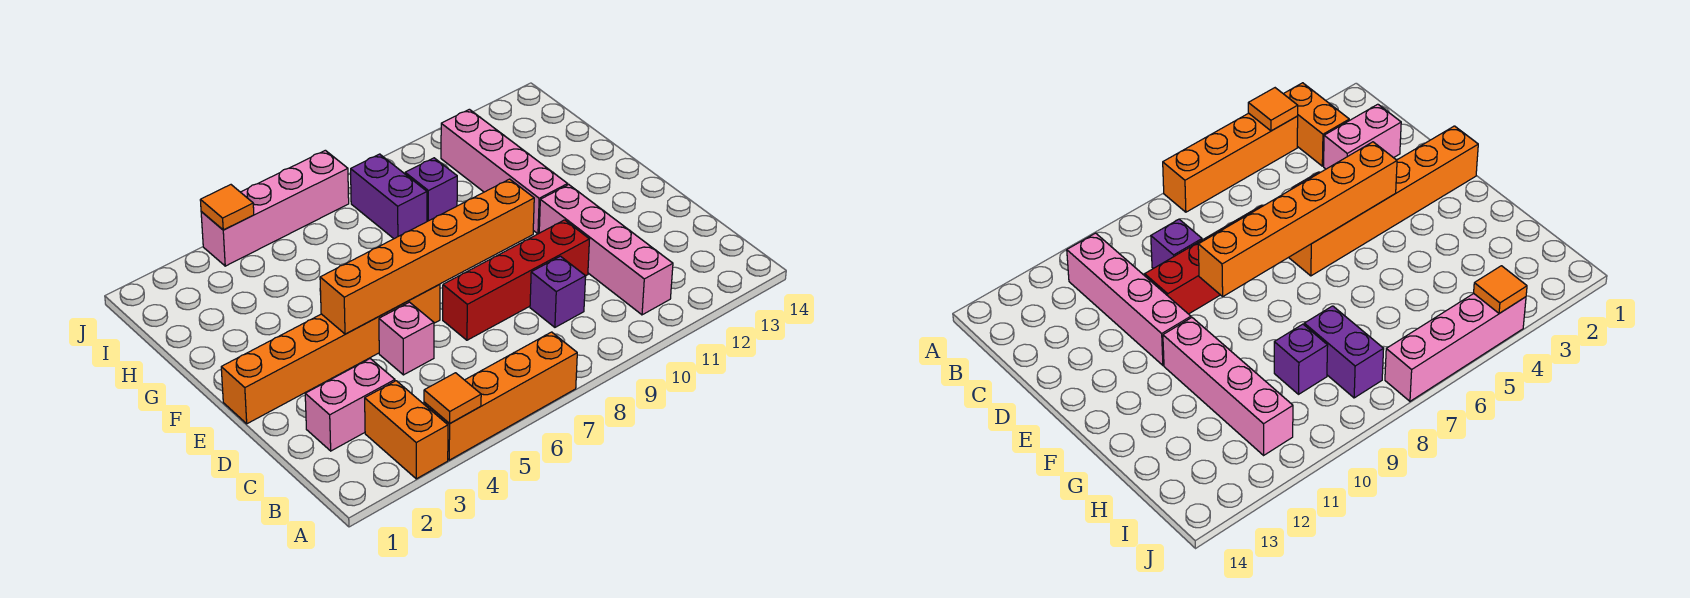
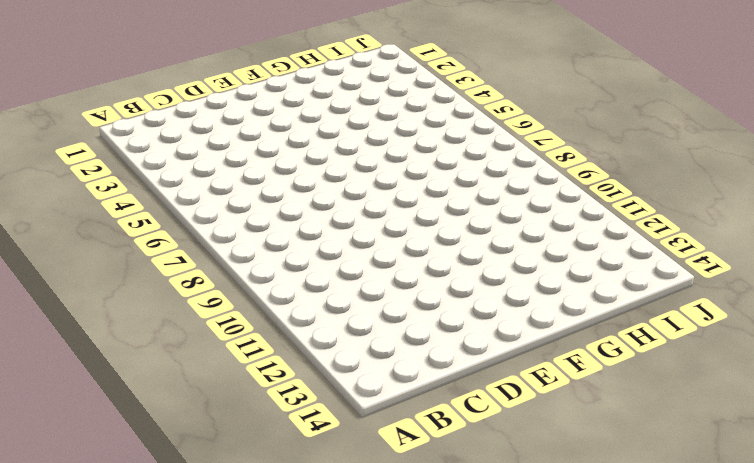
none -> orange 1x2 brick [365,381,448,479]
none -> orange 1x4 brick [424,332,577,460]
none -> pink 1x4 brick [539,185,673,315]

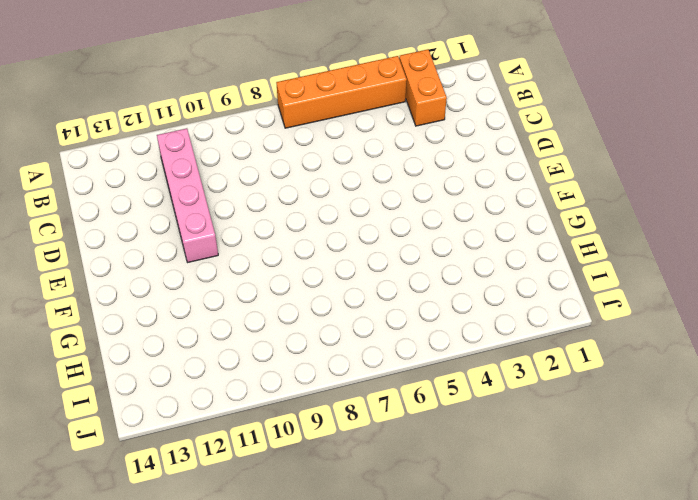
none -> pink 1x2 brick [305,359,395,451]
none -> purple 1x1 brick [530,256,586,327]
none -> pink 1x1 brick [379,302,434,375]

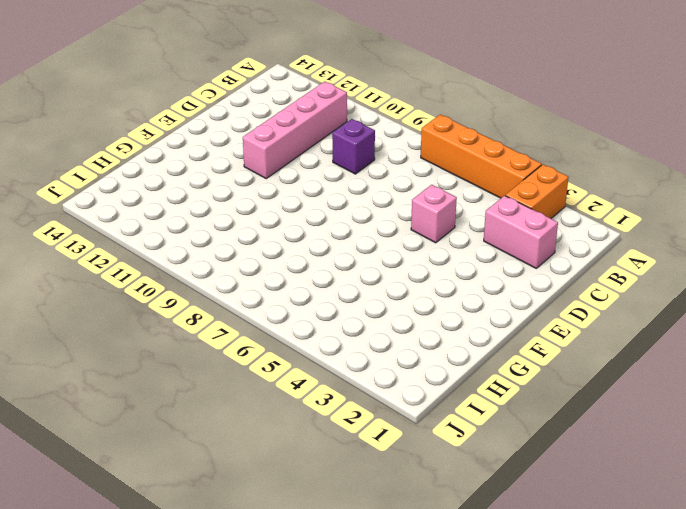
none -> red 1x4 brick [443,220,589,340]
none -> orange 1x6 brick [221,284,440,424]
none -> pink 1x4 brick [441,109,568,234]

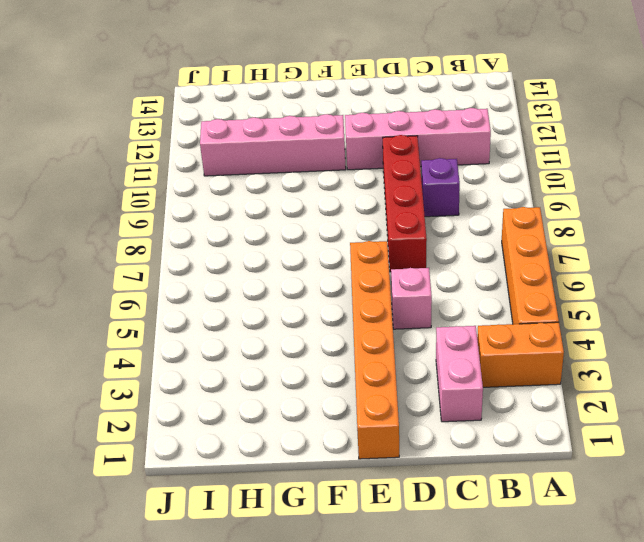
none -> purple 1x2 brick [351,154,427,239]
none -> purple 1x1 brick [405,158,457,221]
none -> pink 1x4 brick [201,150,349,266]

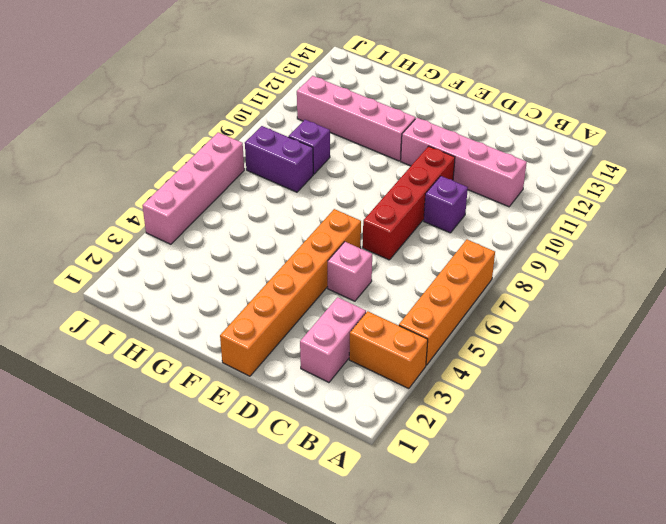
none -> orange 1x1 tile [424,373,481,424]
none -> orange 1x6 brick [320,179,534,334]
none -> orange 1x1 tile [200,185,254,230]

